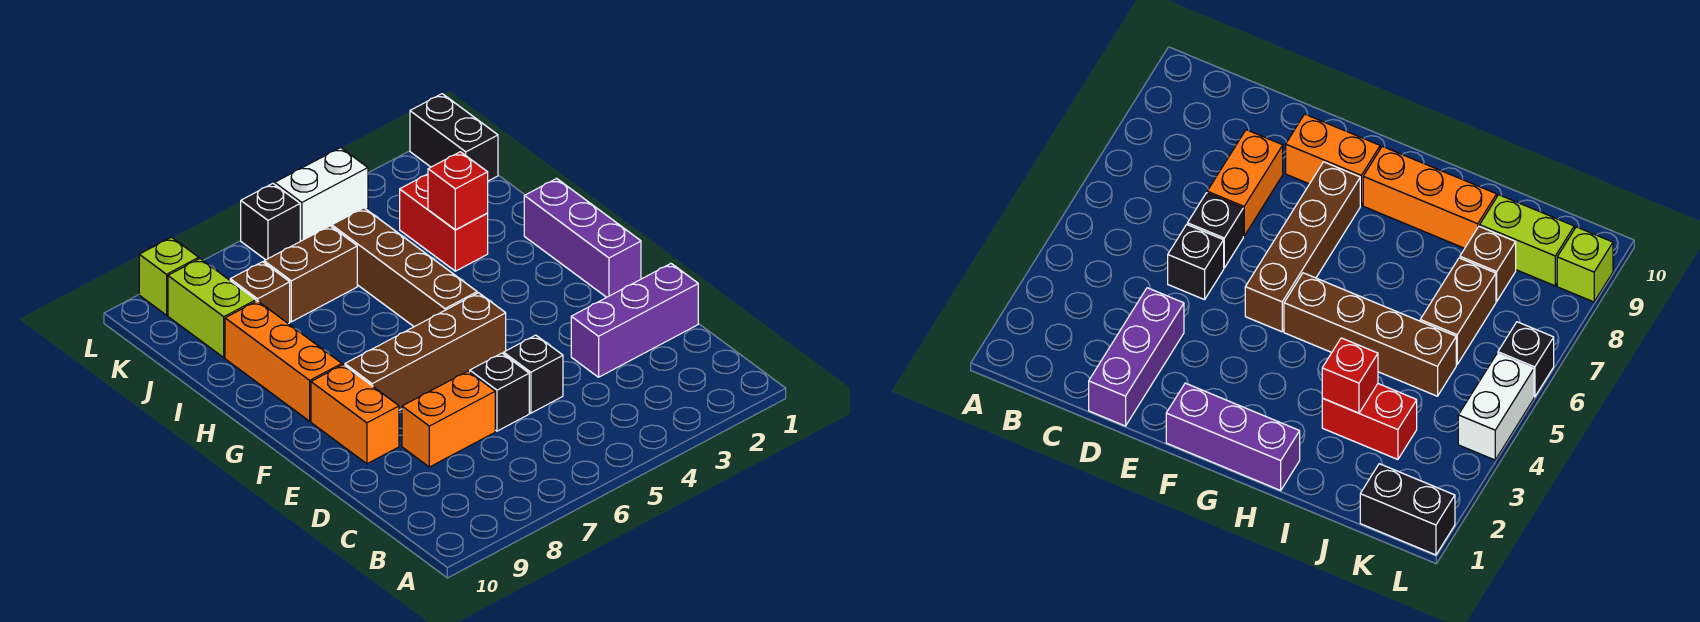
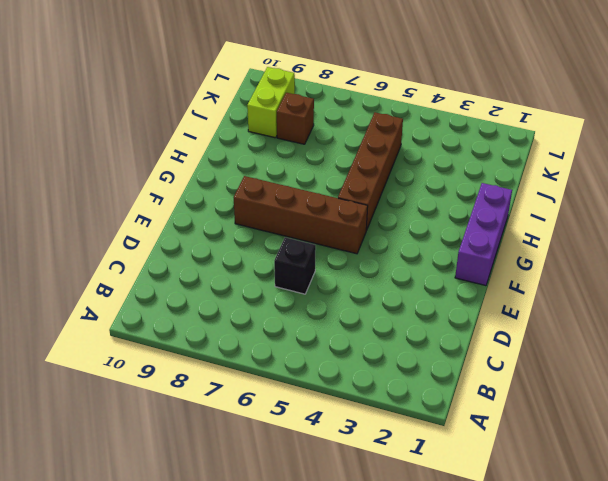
none -> purple 1x3 brick [571,264,698,377]
none -> black 1x1 brick [504,335,563,413]
none -> orange 1x2 brick [402,371,495,467]

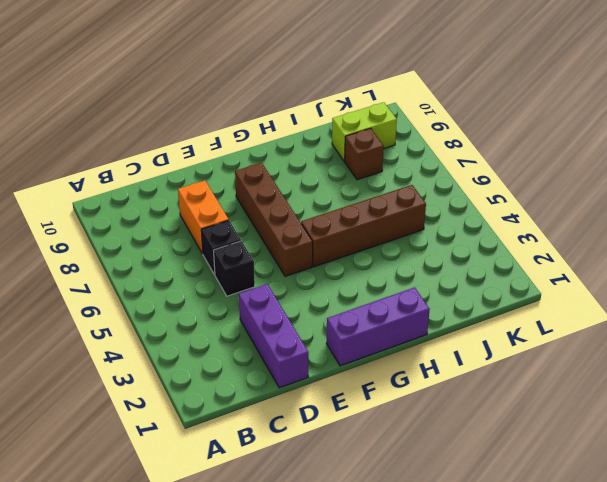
none -> orange 1x2 brick [311,365,399,464]
none -> orange 1x3 brick [225,301,342,421]
none -> red 1x2 brick [400,174,488,271]

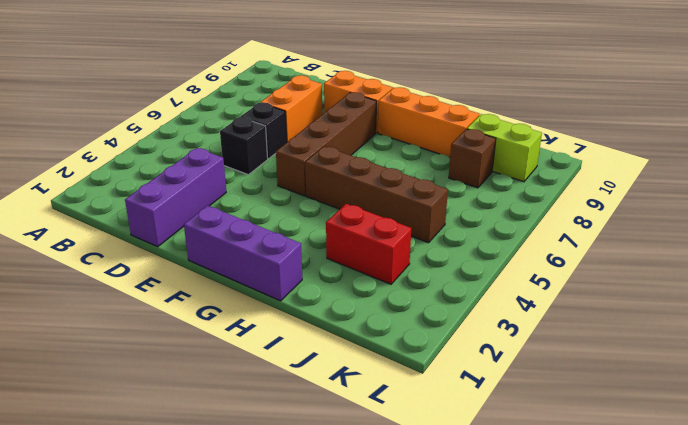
none -> brown 1x2 brick [264,226,357,322]
none -> black 1x2 brick [410,94,498,181]
none -> white 1x2 brick [275,148,368,241]

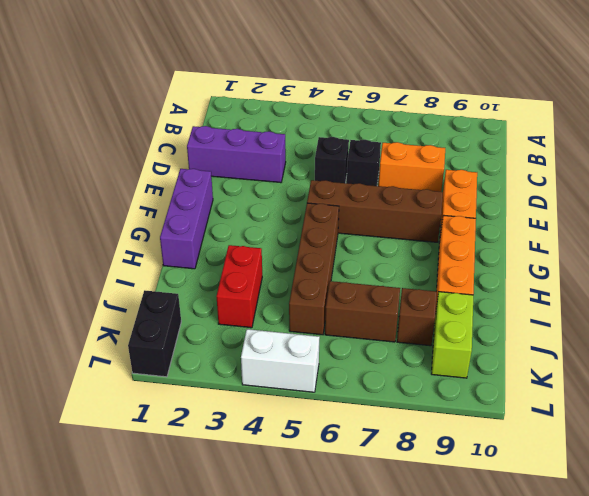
none -> black 1x1 brick [241,184,300,260]
none -> lime 1x1 brick [139,237,199,315]
none -> red 1x1 brick [428,152,488,230]

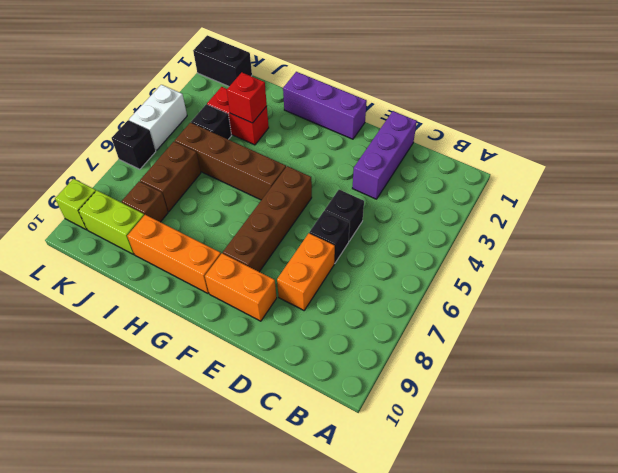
black 1x1 brick [191,104,232,139] -> none

